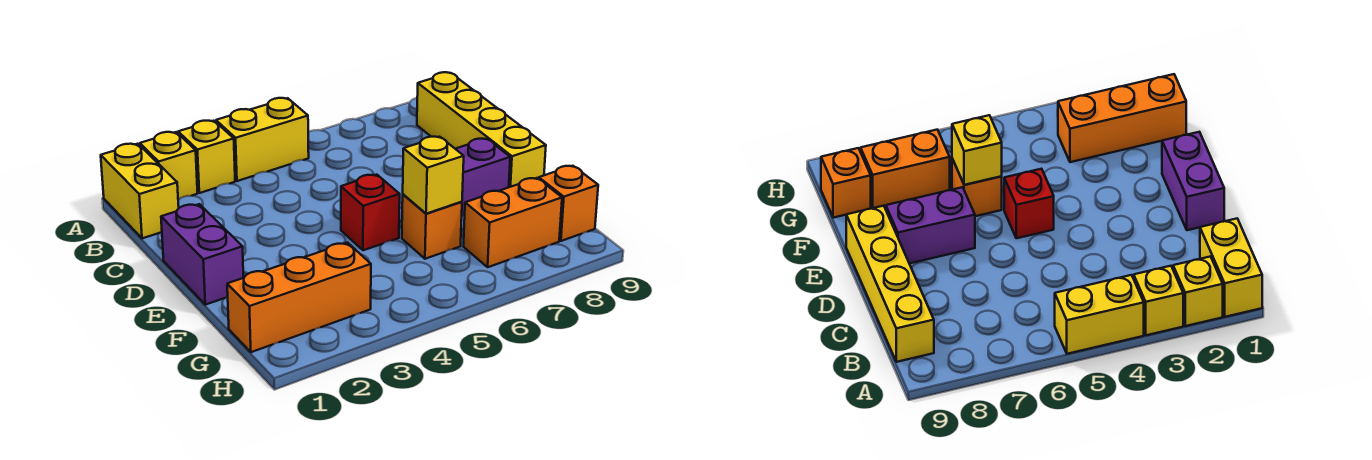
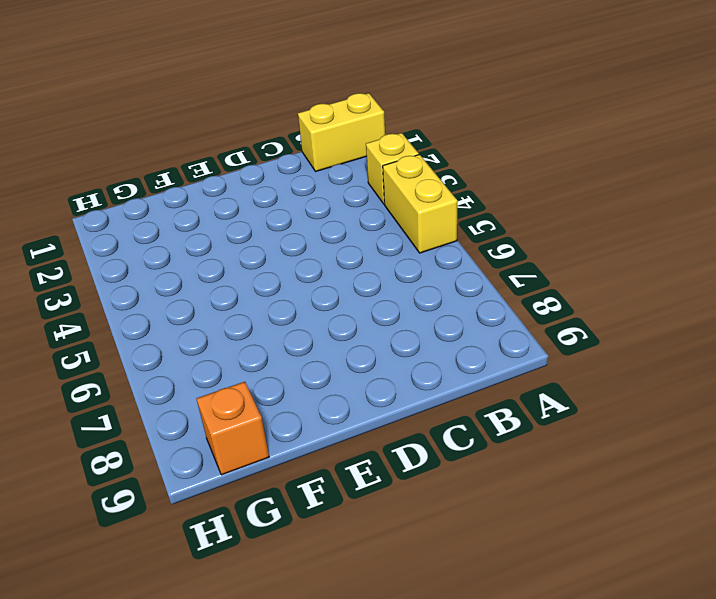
none -> yellow 1x1 brick [140,132,198,200]
none -> yellow 1x4 brick [417,72,546,187]
none -> purple 1x2 brick [161,204,243,305]

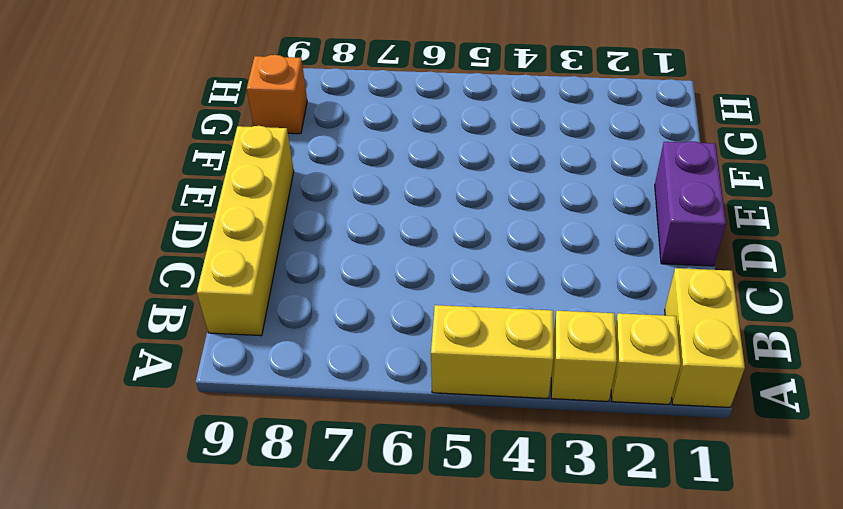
none -> red 1x1 brick [341,175,400,250]
none -> purple 1x2 brick [456,139,510,216]
none -> orange 1x1 brick [402,194,462,259]

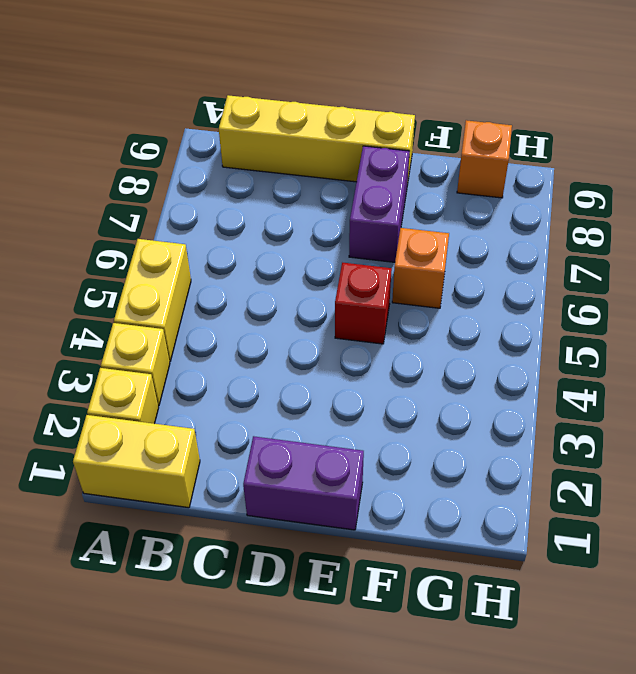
none -> orange 1x3 brick [227,243,371,352]
none -> orange 1x2 brick [464,178,562,267]
none -> yellow 1x1 brick [403,137,464,214]

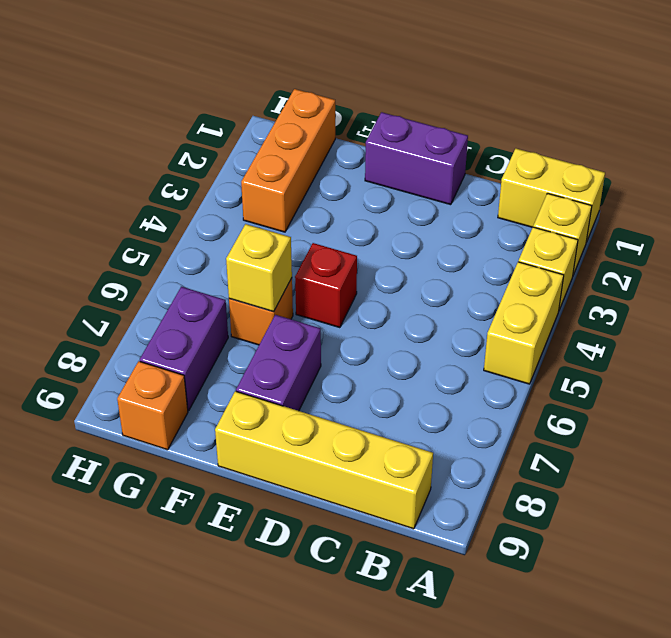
purple 1x2 brick [140,287,228,411] -> orange 1x2 brick [464,178,562,267]

